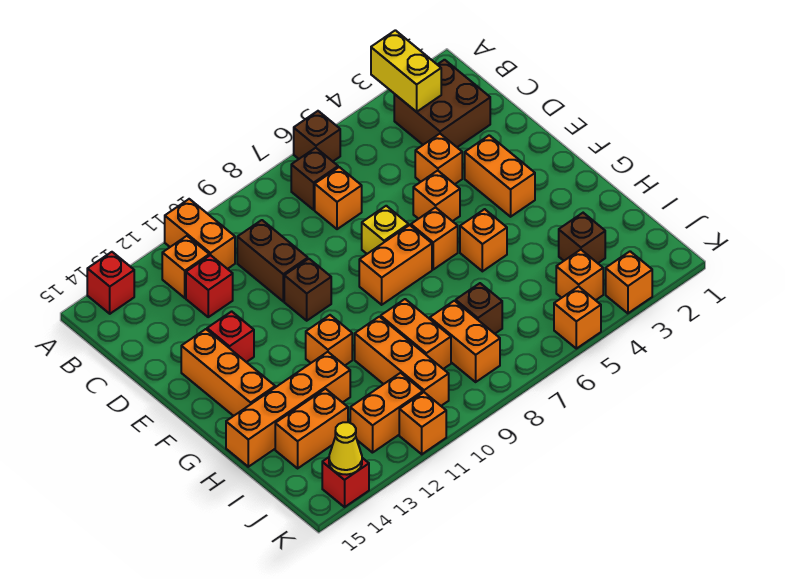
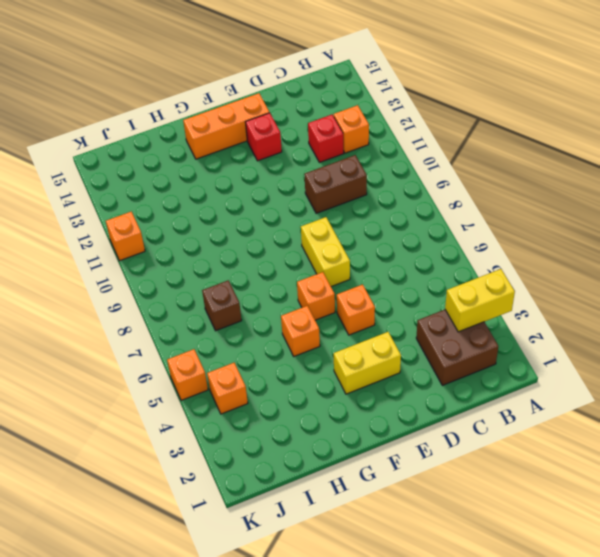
yellow 1x2 brick [334,332,401,394] -> orange 1x2 brick [465,135,535,217]
yellow 1x2 brick [301,217,350,287] -> yellow 1x1 brick [362,206,409,254]
none -> brown 1x1 brick [294,111,340,161]
none -> orange 1x2 brick [165,199,235,269]
none -> red 1x1 brick [87,252,134,314]
none -> brown 1x1 brick [291,148,338,210]

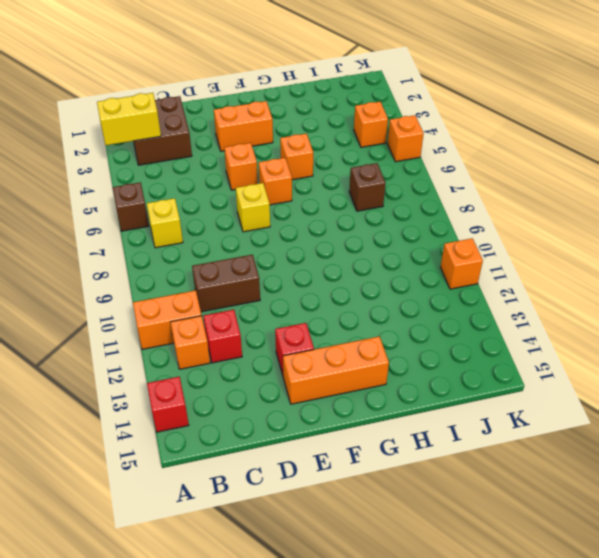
yellow 1x1 brick [147,198,183,248] -> brown 1x1 brick [291,148,338,210]
none -> orange 1x1 brick [315,167,362,229]
none -> orange 1x1 brick [415,134,462,184]
none -> brown 1x1 brick [284,259,331,321]
none -> orange 1x2 brick [359,225,432,305]

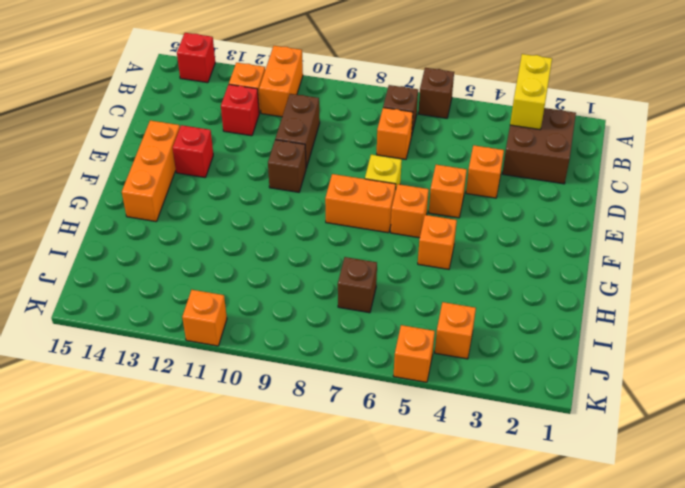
none -> orange 1x2 brick [465,135,535,217]
none -> orange 1x1 brick [306,315,352,365]
none -> orange 1x2 brick [381,299,451,369]
none -> orange 1x3 brick [355,317,449,406]

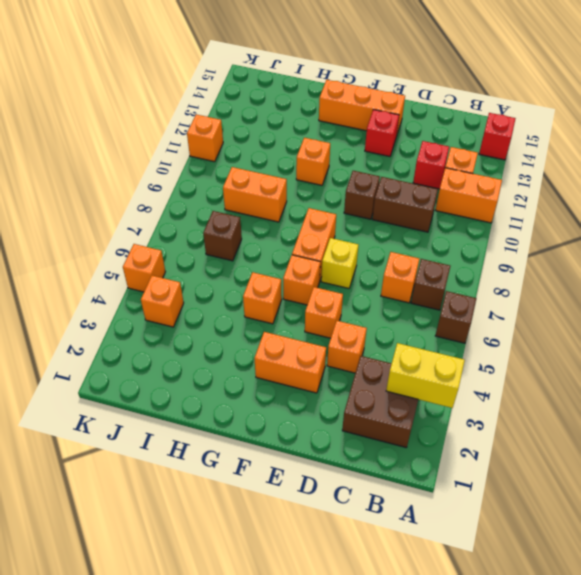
none -> orange 1x3 brick [355,317,449,406]
none -> orange 1x4 brick [226,352,350,467]
none -> brown 1x1 brick [559,213,605,263]
none -> orange 1x2 brick [430,301,500,382]

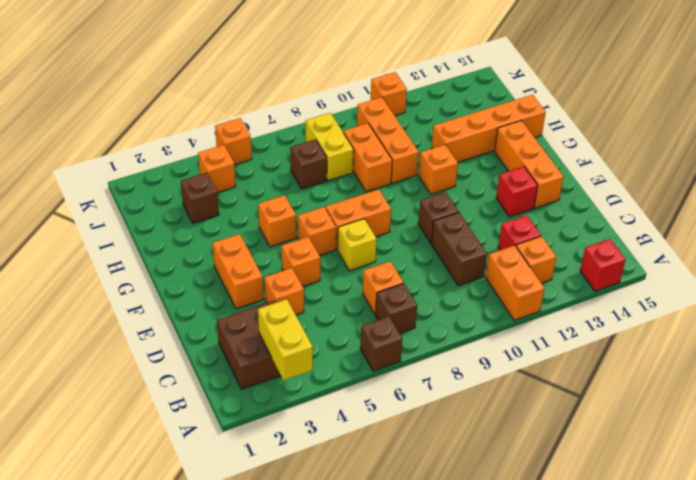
yellow 1x2 brick [306,113,354,181] -> orange 1x2 brick [430,301,500,382]
none -> orange 1x2 brick [275,389,348,468]
none -> orange 1x2 brick [350,373,423,453]
none -> orange 1x1 brick [606,251,652,313]
none -> red 1x1 brick [322,457,369,507]

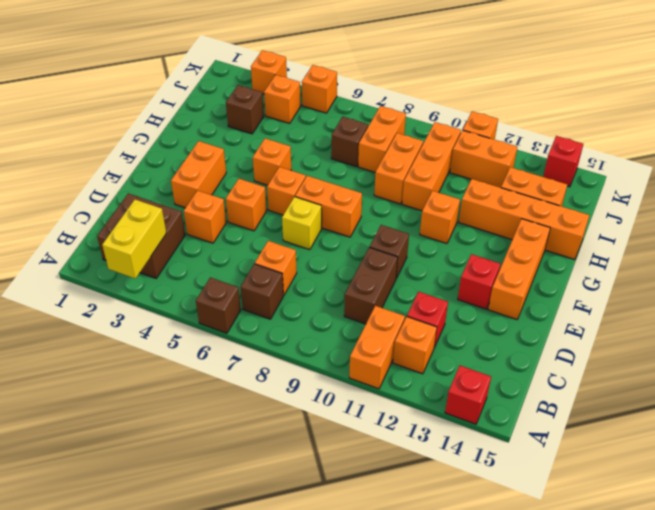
none -> yellow 1x1 cone [329,422,362,475]

